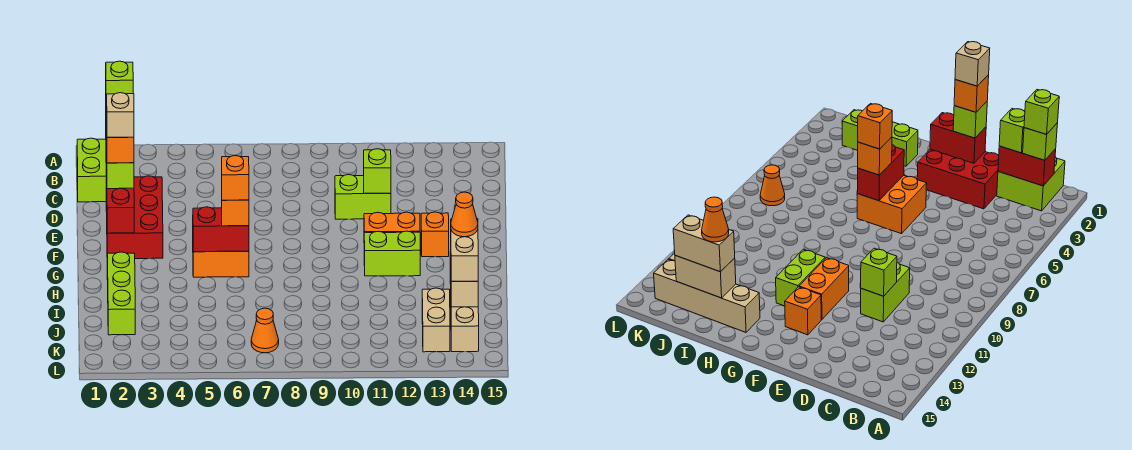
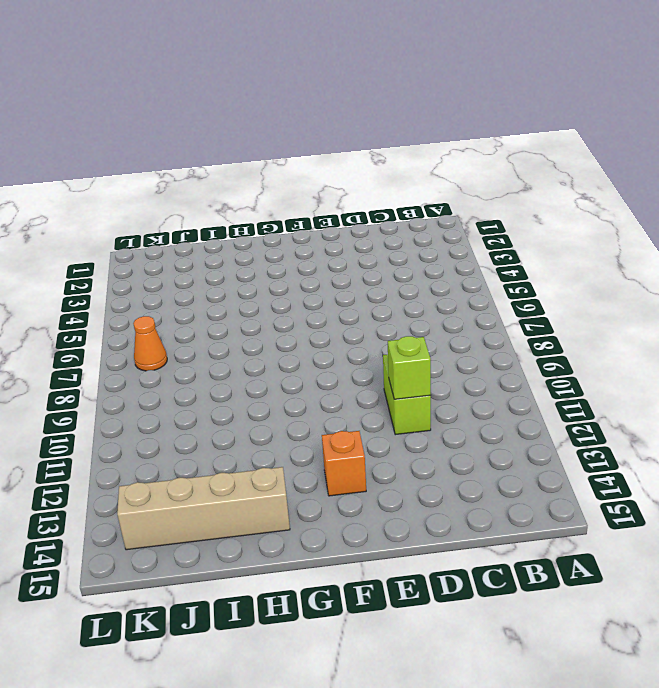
none -> lime 2x2 brick [77,138,107,202]
none -> red 2x3 brick [106,176,163,259]
none -> orange 2x2 brick [193,251,249,277]

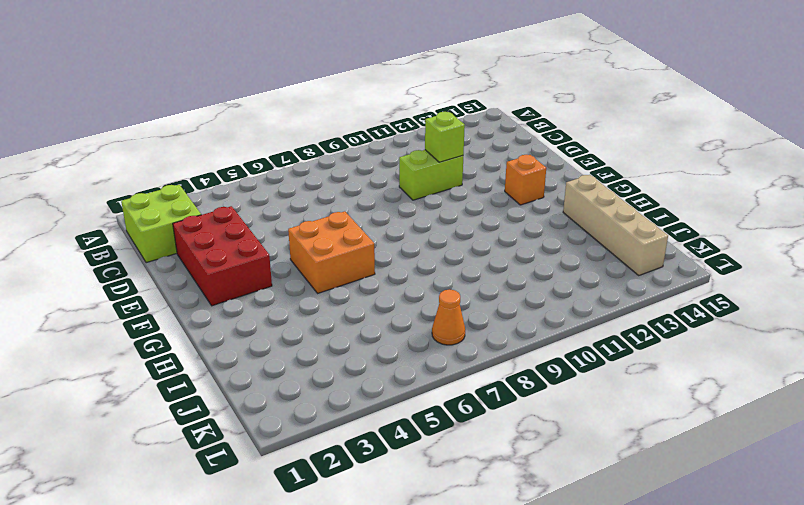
none -> orange 1x2 brick [364,212,420,233]
none -> lime 1x2 brick [364,231,420,276]
none -> lime 1x3 brick [107,252,135,335]

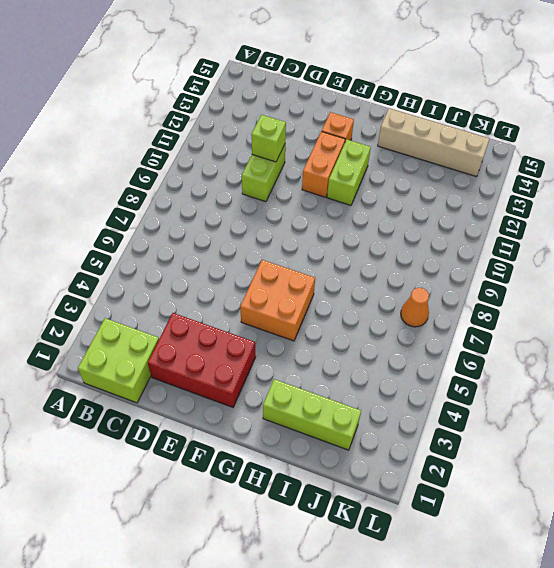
none -> tan 1x2 brick [422,288,450,352]
none -> red 1x2 brick [998,146,1056,186]
none -> red 1x2 brick [106,186,134,233]

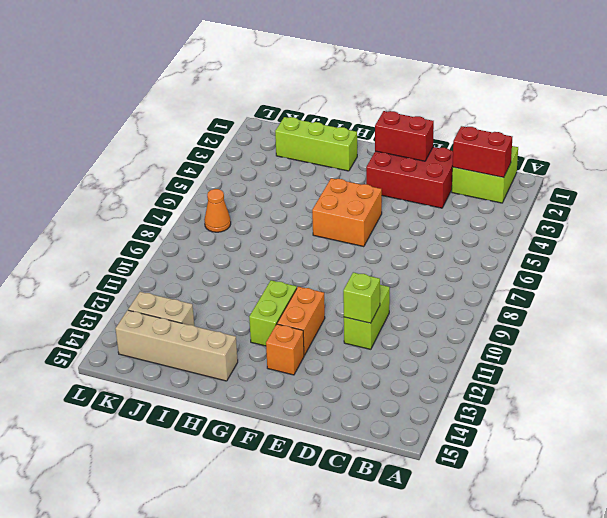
none -> red 1x2 brick [193,207,249,252]
none -> tan 1x2 brick [451,281,478,307]
none -> lime 1x1 brick [1023,123,1058,160]

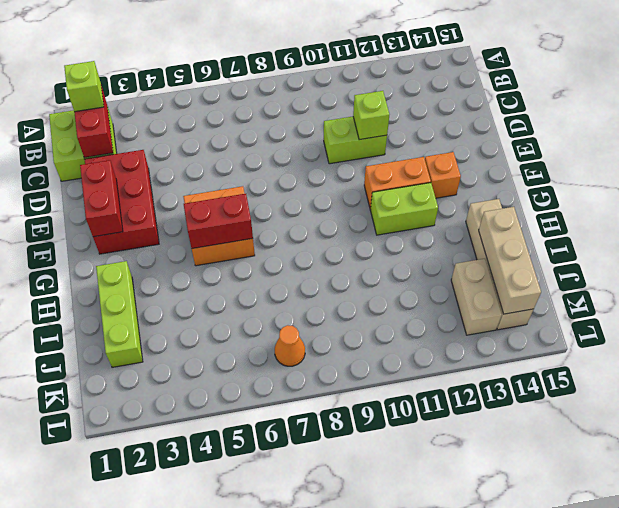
tan 1x3 brick [479,207,541,314] -> tan 1x2 brick [451,281,478,307]
none -> lime 1x1 brick [999,109,1025,153]
none -> lime 1x1 brick [107,163,134,189]
none -> orange 1x1 brick [222,200,249,226]

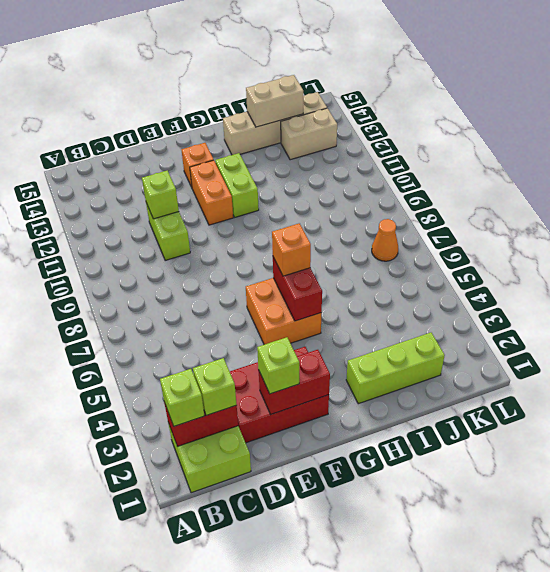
none -> tan 1x2 brick [451,219,478,281]
none -> lime 1x1 brick [106,61,133,106]
none -> orange 1x1 brick [106,137,134,163]

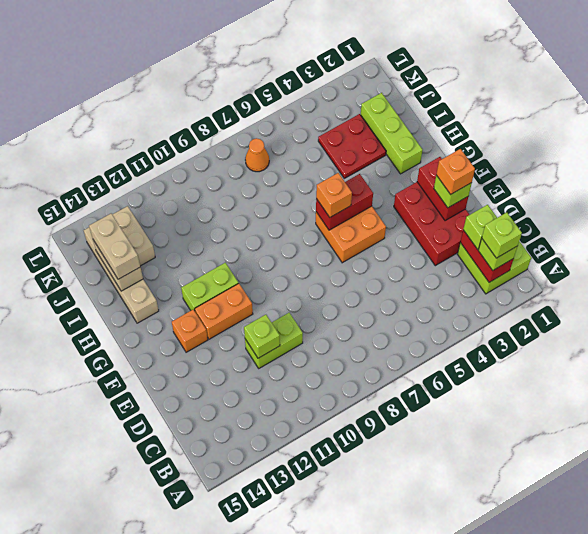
red 2x2 plate [318,114,386,178] -> none
none -> orange 1x1 brick [222,156,249,200]
none -> orange 1x1 cone [451,192,478,237]
none -> tan 1x1 brick [106,93,134,137]

